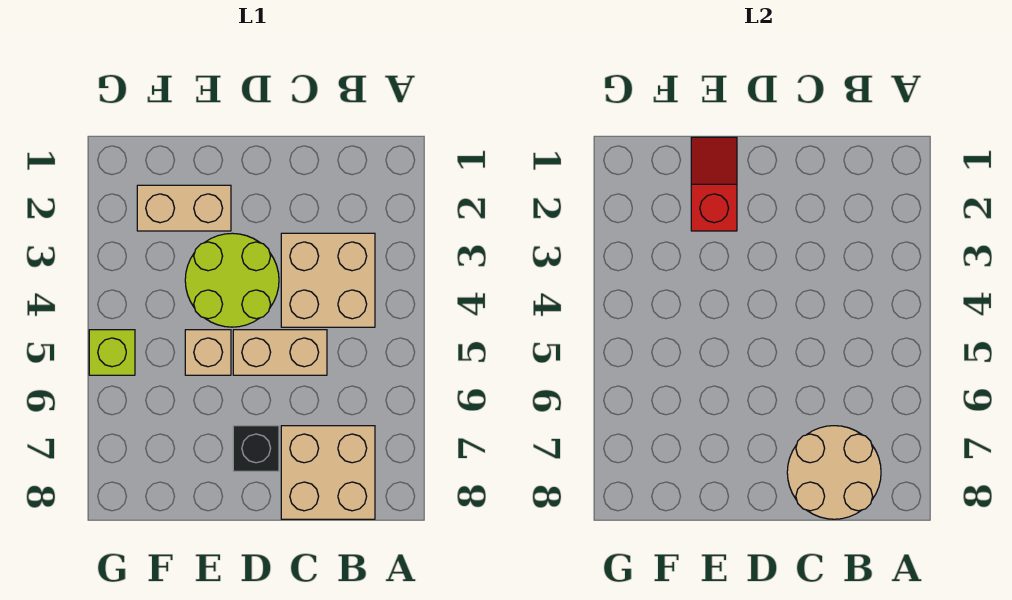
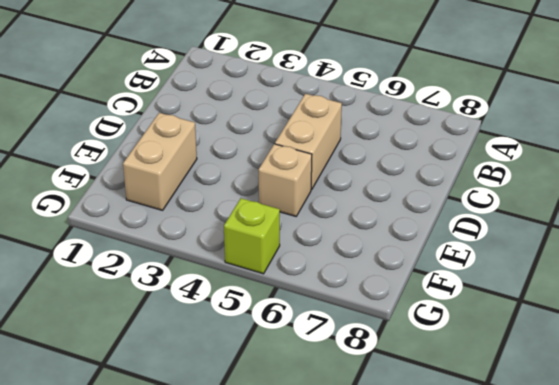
none -> tan 2x2 brick [281,233,375,327]
none -> tan 2x2 brick [281,426,375,519]

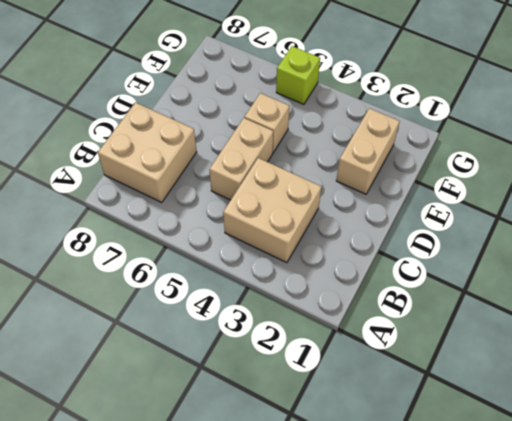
none -> lime 2x2 round brick [185,233,279,327]
none -> black 1x1 brick [233,426,279,471]

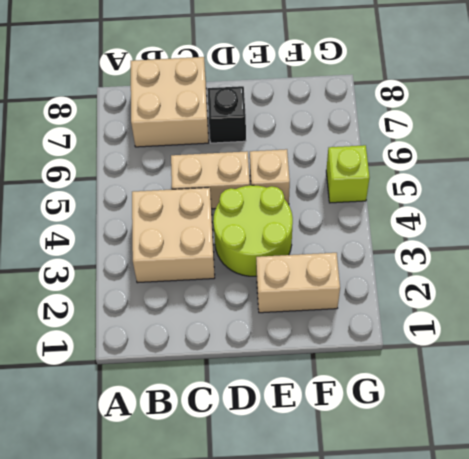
none -> tan 2x2 round brick [787,426,881,519]
none -> red 1x2 slope [691,137,737,231]

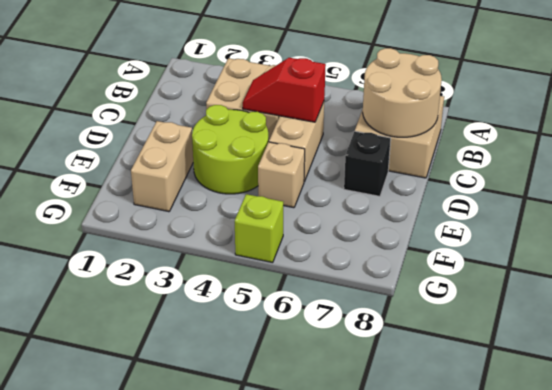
red 1x2 slope [243,58,326,122] -> red 1x2 slope moved to [691,137,737,231]

